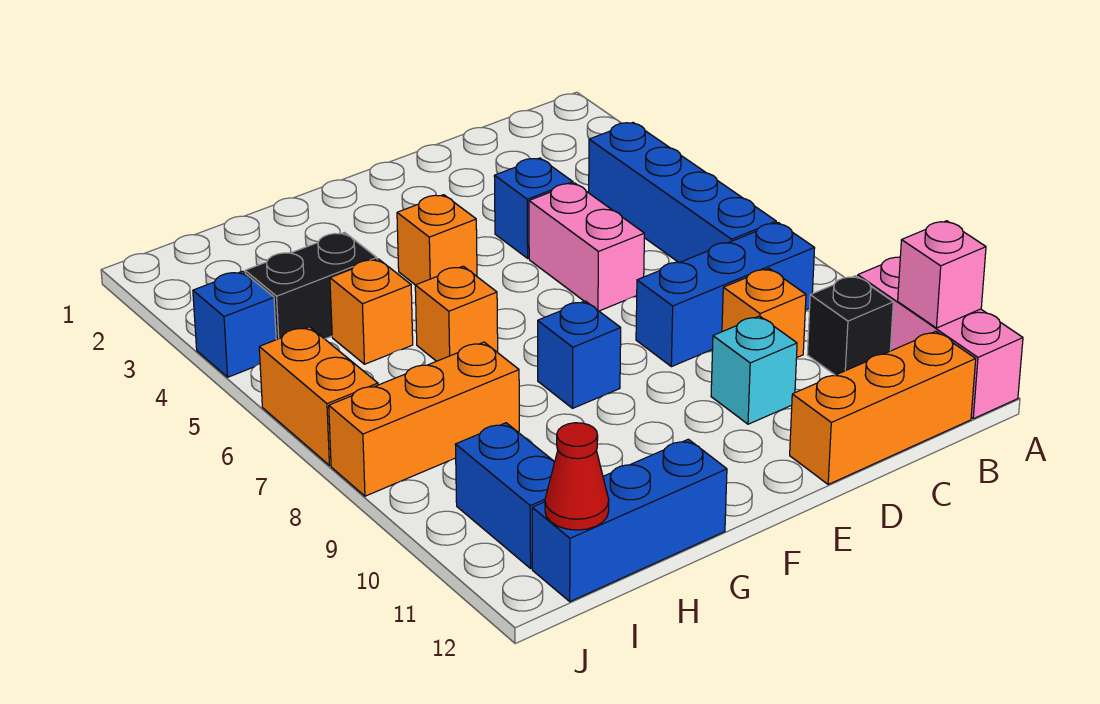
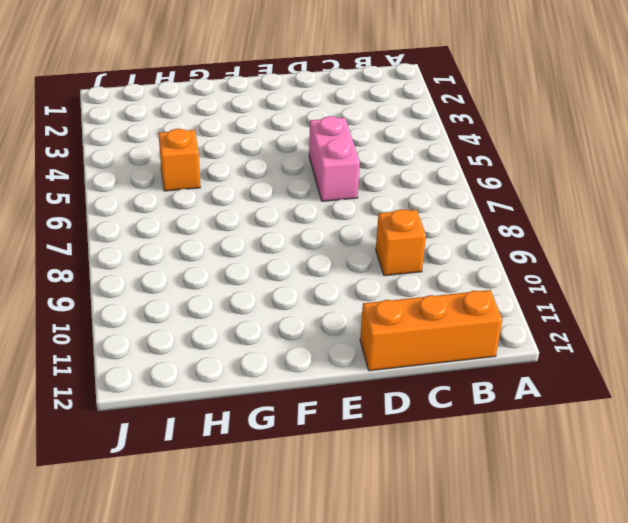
none -> pink 1x3 brick [858,257,1023,419]
none -> blue 1x4 brick [589,123,776,263]
none -> blue 1x3 brick [636,223,815,367]

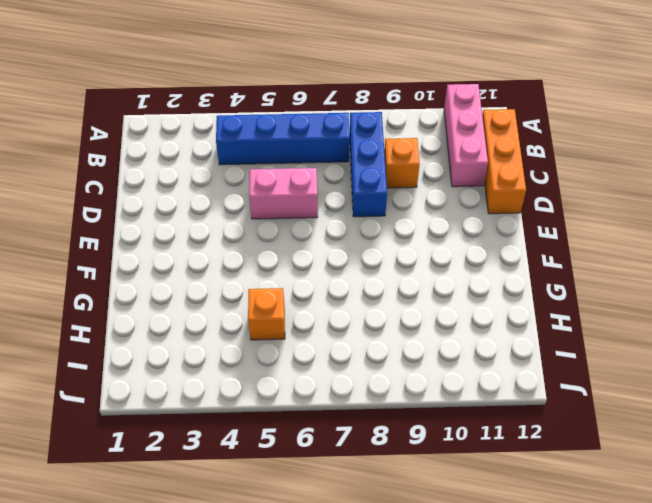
pink 1x3 brick [444,84,488,187] -> pink 1x3 brick turned to [858,257,1023,419]
none -> black 1x1 brick [807,276,893,375]
none -> blue 1x1 brick [494,158,573,258]
none -> cyan 1x1 brick [711,316,797,424]

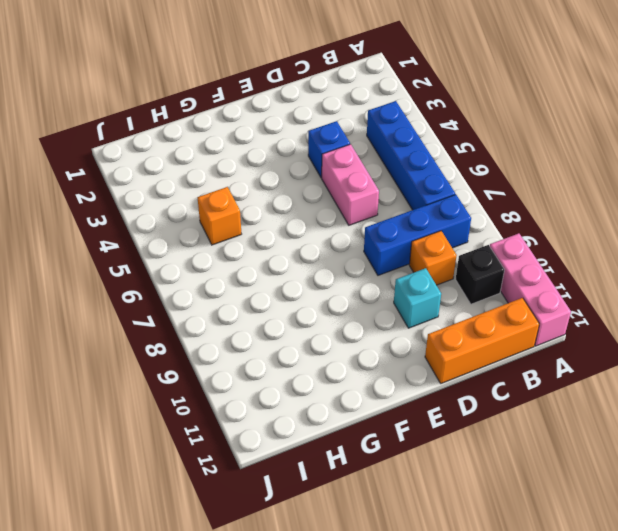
none -> orange 1x1 brick [397,195,477,285]
none -> blue 1x1 brick [538,301,621,408]
none -> orange 1x1 brick [415,266,498,361]

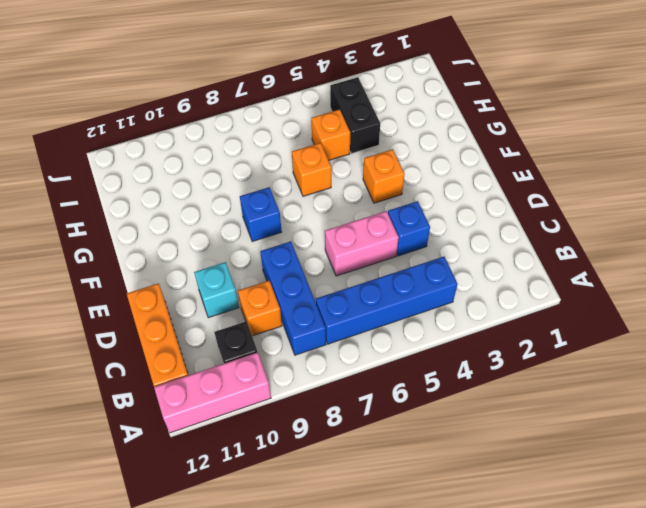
none -> blue 1x3 brick [532,439,727,602]
none -> orange 1x3 brick [329,342,519,496]
none -> blue 1x2 brick [455,423,555,568]

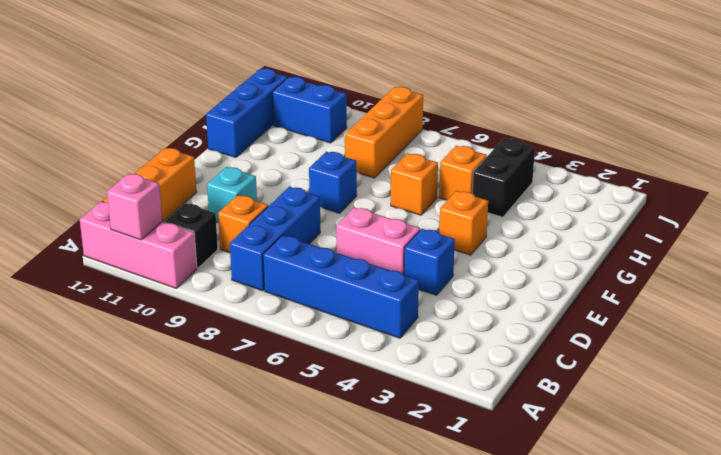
none -> blue 1x1 brick [193,271,276,377]
none -> orange 1x2 brick [259,327,378,465]
none -> red 1x1 cone [545,423,609,530]

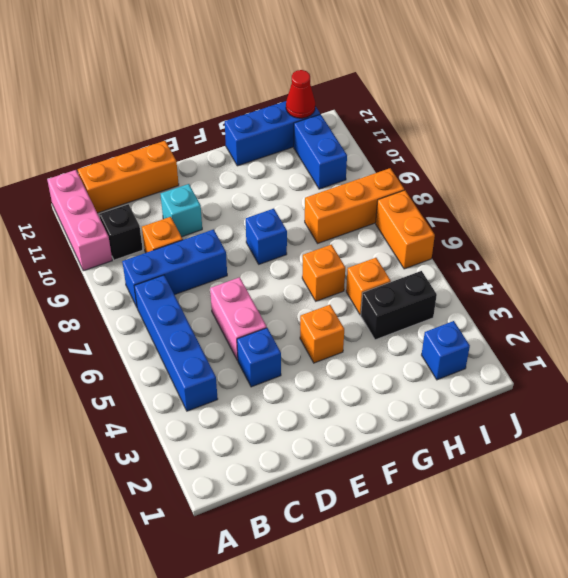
blue 1x1 brick [422,321,470,380] -> blue 1x1 brick moved to [193,271,276,377]
none -> pink 1x1 brick [898,221,986,328]

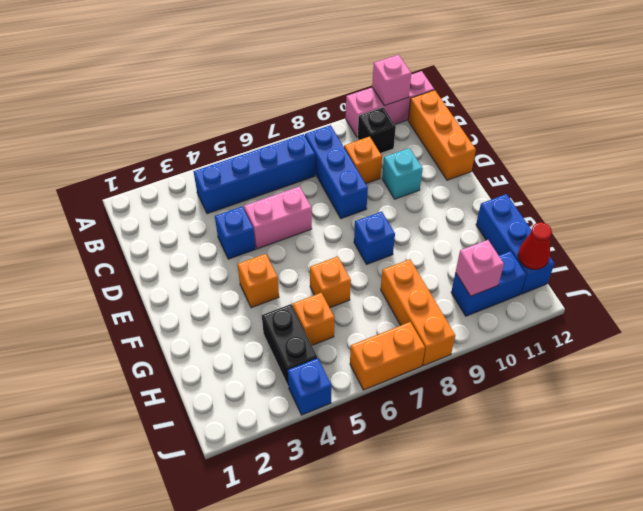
pink 1x1 brick [456,240,504,296] -> none

